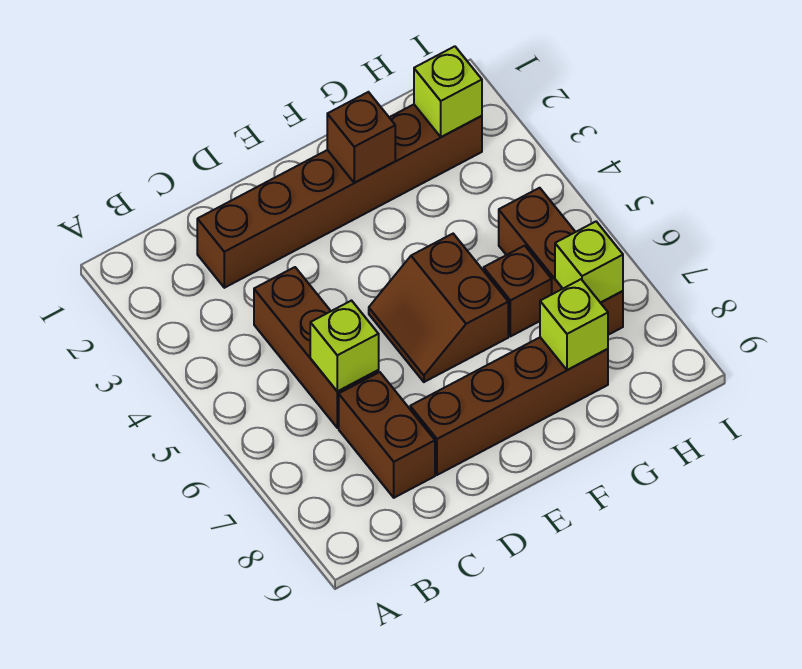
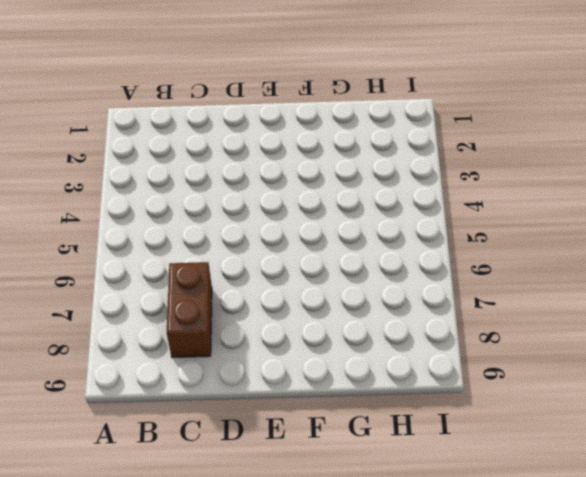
none -> brown 1x6 brick [197,105,482,288]
none -> brown 1x3 brick [254,267,379,428]
none -> brown 1x4 brick [410,337,608,475]

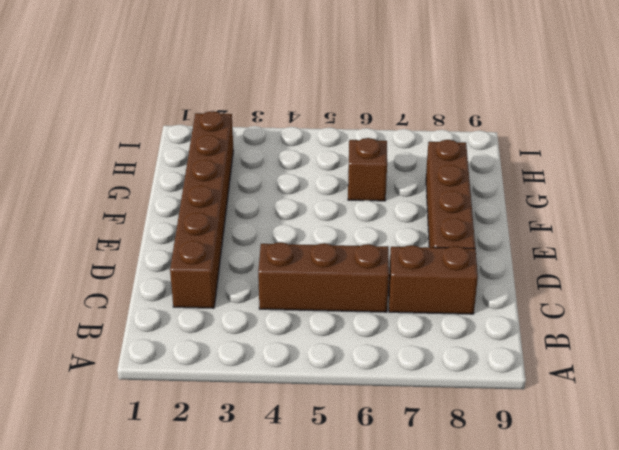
none -> brown 2x2 slope [369,234,508,382]
none -> brown 1x3 brick [499,188,623,335]
none -> lime 1x1 brick [310,301,379,391]

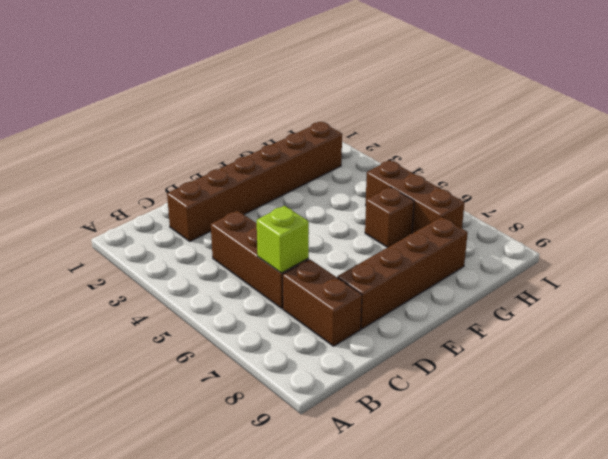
none -> brown 2x2 slope [369,234,508,382]
none -> brown 1x1 brick [327,92,395,183]
none -> lime 1x1 brick [540,279,608,370]

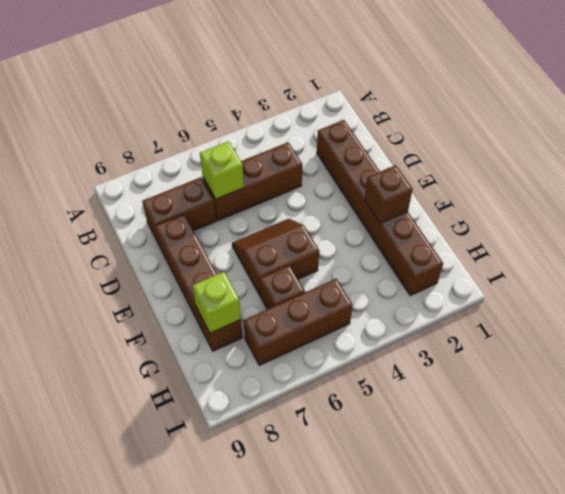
none -> lime 1x1 brick [414,46,482,137]
none -> lime 1x1 brick [555,222,623,303]

